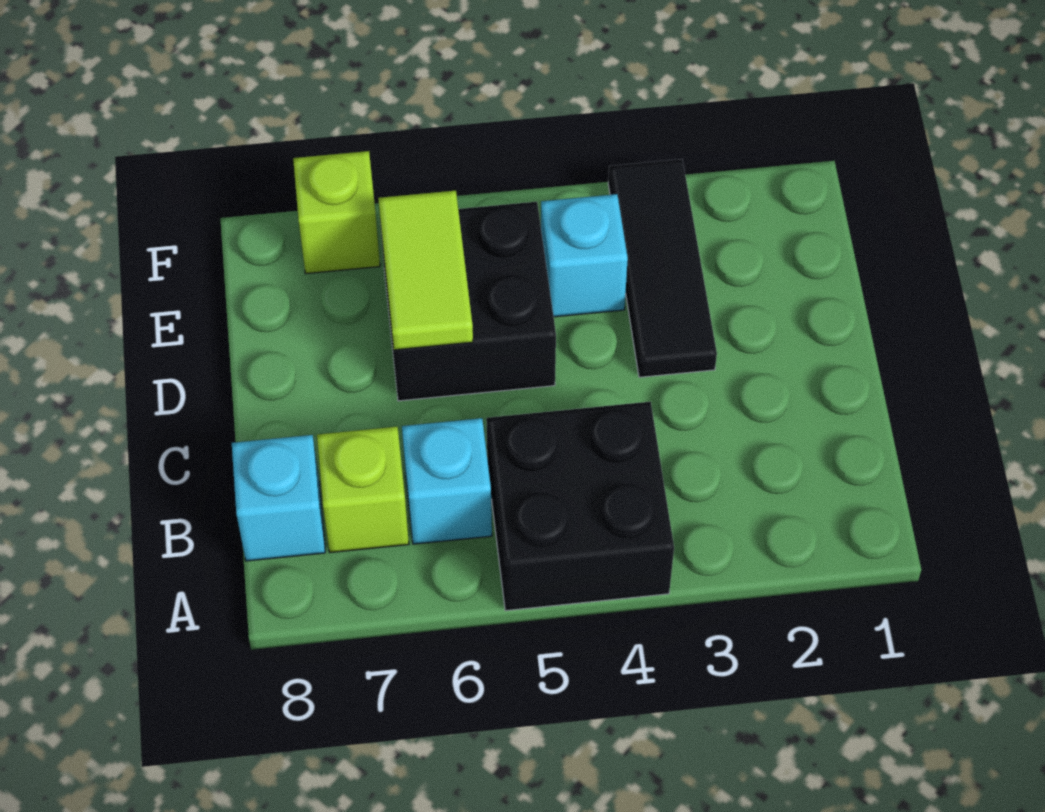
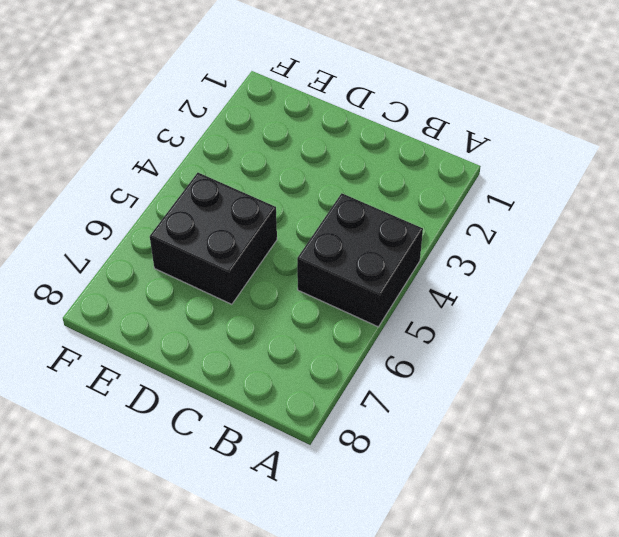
none -> cyan 1x1 brick [402,418,492,544]
none -> lime 1x1 brick [317,427,409,553]

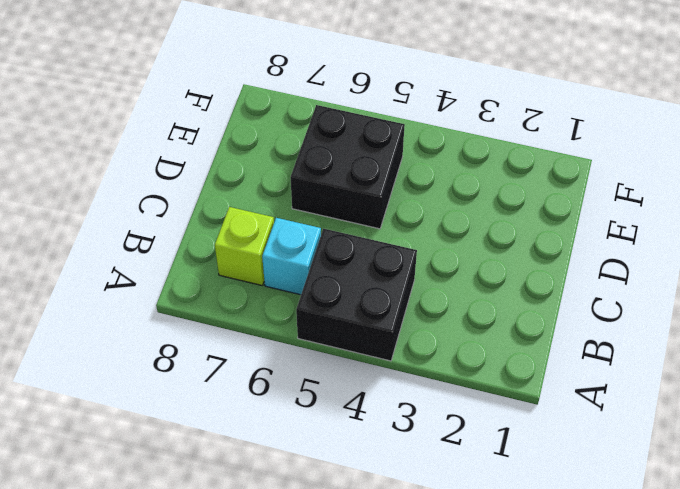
none -> cyan 1x1 brick [232,435,325,561]
none -> black 1x3 tile [608,159,717,377]

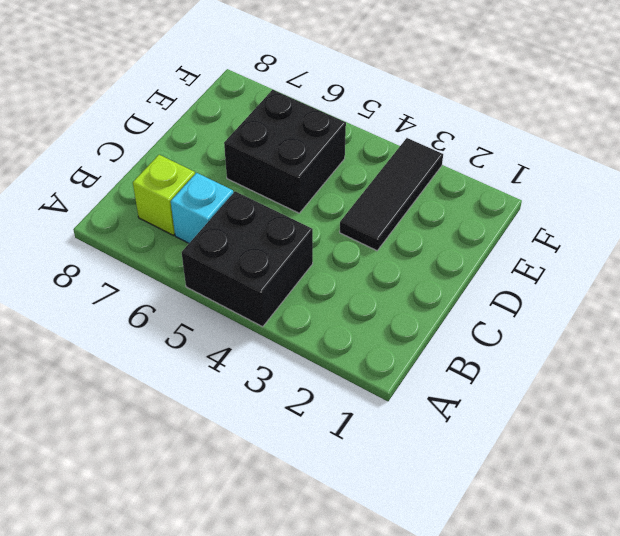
none -> cyan 1x1 brick [232,435,325,561]
none -> cyan 1x1 brick [541,194,628,317]

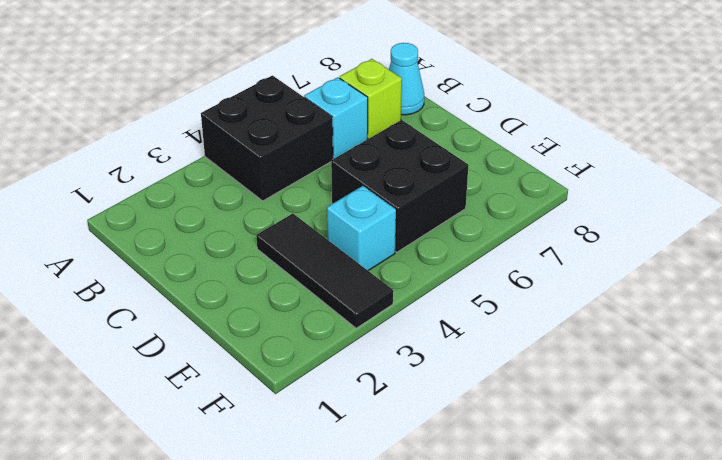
cyan 1x1 cone [389,43,424,115] -> cyan 1x1 brick [232,435,325,561]
none -> lime 1x1 brick [293,151,380,274]
none -> lime 1x2 tile [378,191,473,350]

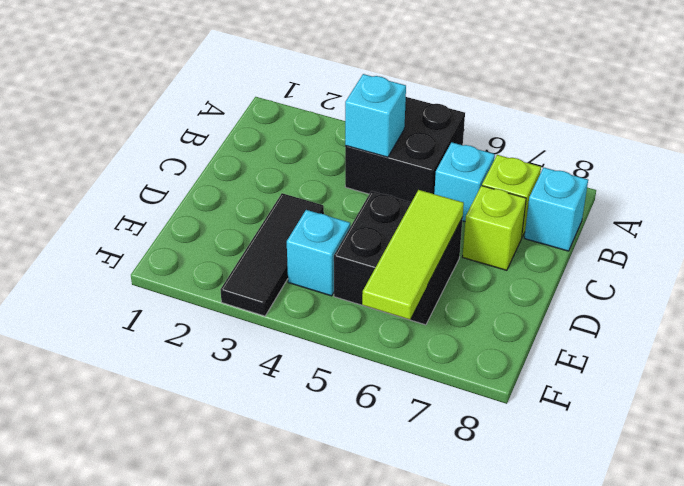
cyan 1x1 brick [345,74,406,157] -> none
lime 1x1 brick [462,186,526,270] -> lime 1x1 brick moved to [293,151,380,274]
lime 1x3 tile [362,190,464,320] -> lime 1x2 tile [378,191,473,350]

